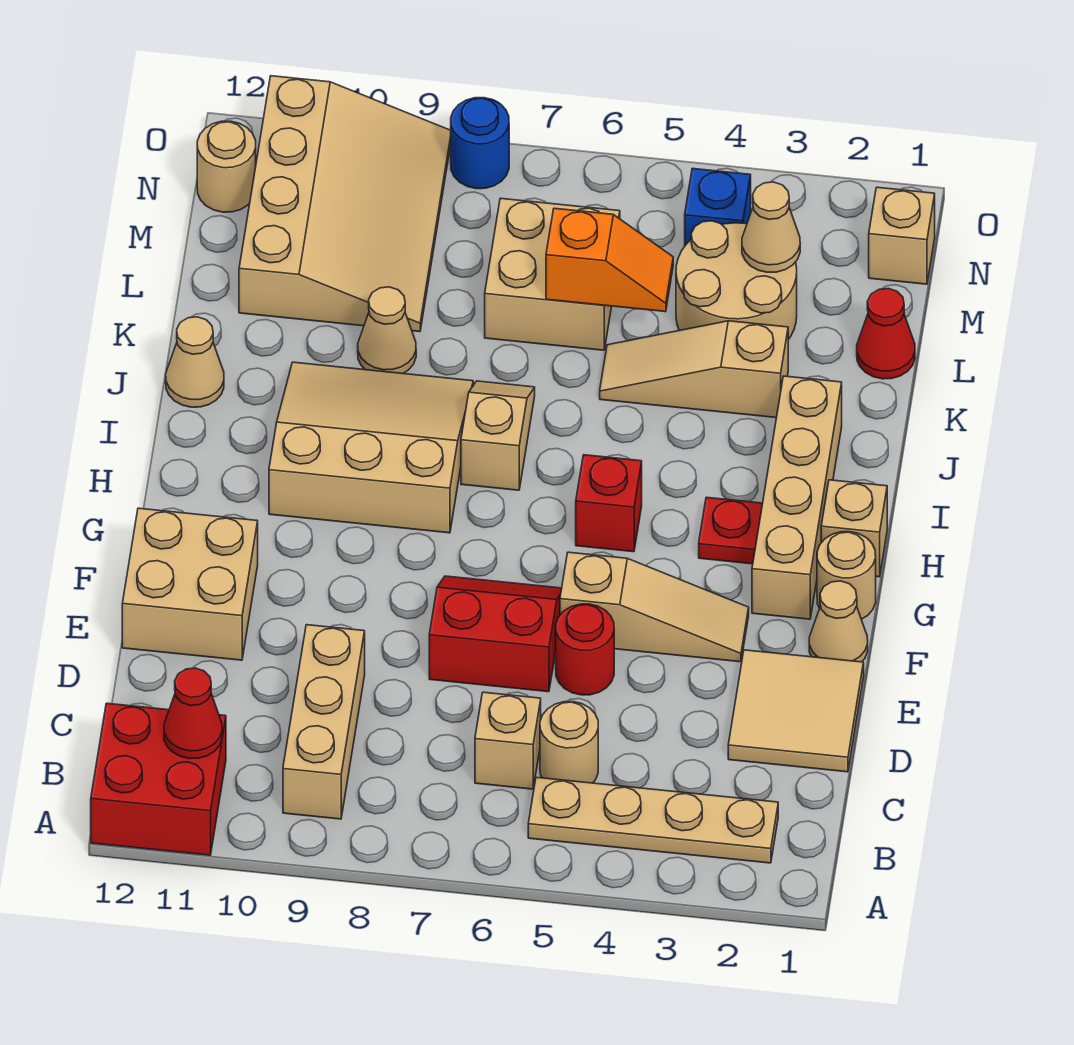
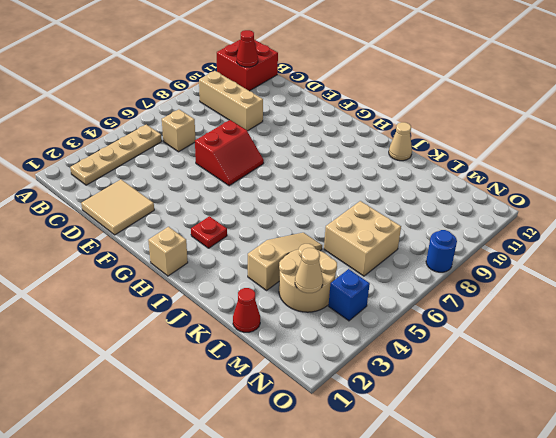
none -> tan 1x1 round brick [540,702,598,783]
none -> red 1x1 round brick [556,604,614,695]
none -> tan 2x2 brick [122,508,258,660]
none -> tan 1x1 cone [809,581,868,662]

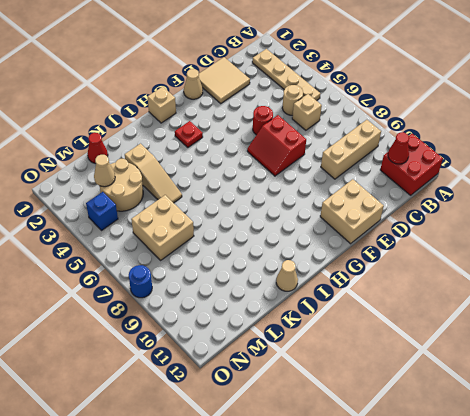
none -> tan 1x3 slope [560,552,749,662]
none -> tan 1x1 round brick [817,532,876,619]
none -> tan 1x4 brick [752,376,842,619]
none -> red 1x1 brick [576,455,642,552]

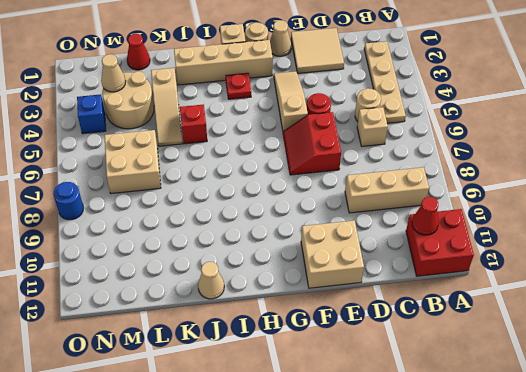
red 1x1 brick [180,104,207,144] -> red 1x1 brick moved to [576,455,642,552]
none -> tan 3x3 slope [269,362,473,533]
none -> tan 1x2 slope [461,381,535,490]
none -> tan 1x1 cone [358,287,416,373]
none -> tan 3x4 slope [239,76,451,332]

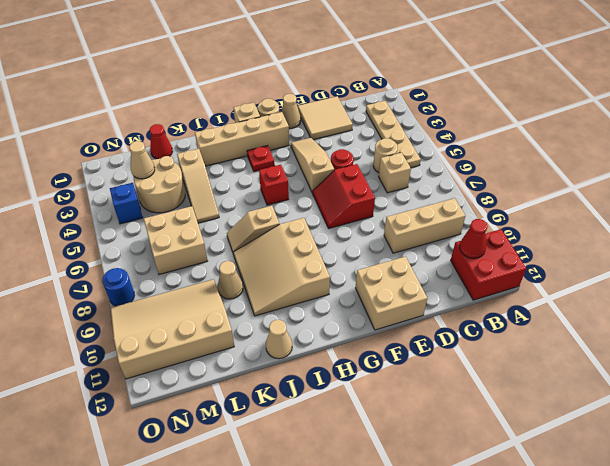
none -> tan 1x1 brick [869,187,935,284]
none -> tan 1x1 round brick [197,121,256,212]
none -> orange 1x2 slope [546,208,673,312]

